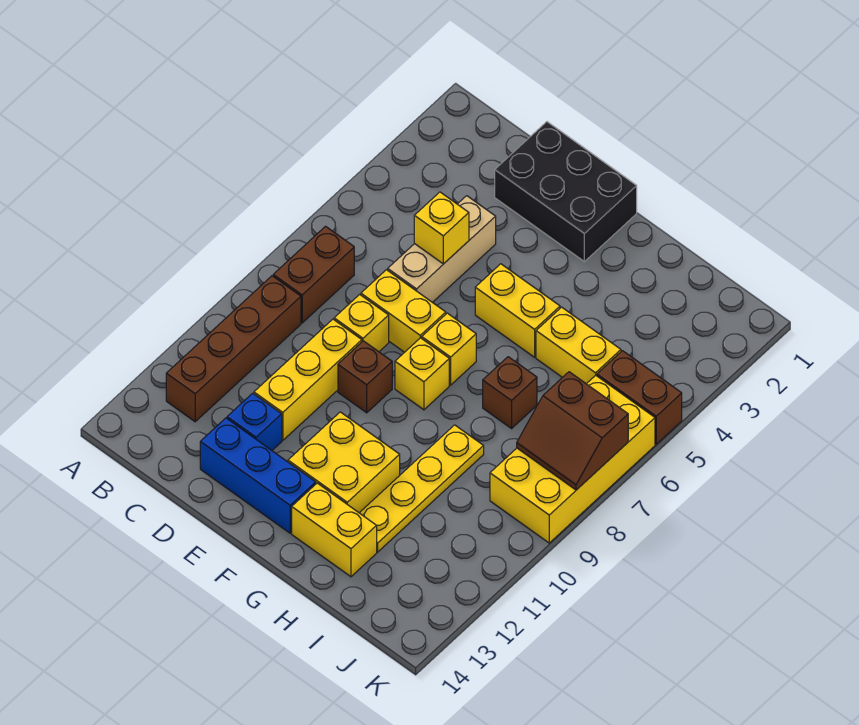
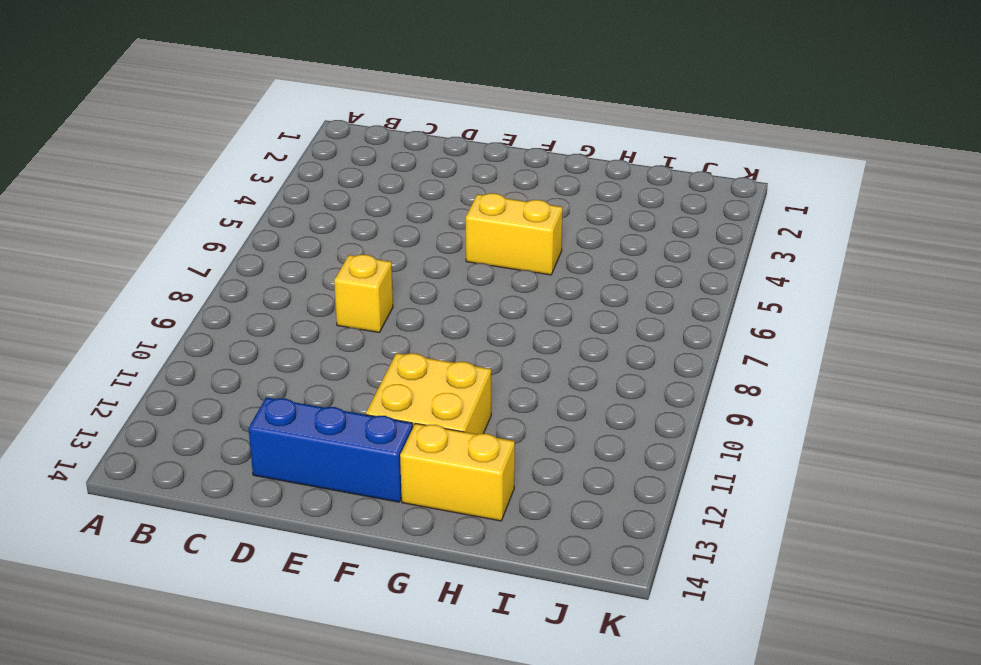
none -> brown 1x2 brick [273,226,354,323]
none -> brown 1x4 brick [166,276,301,422]
none -> black 2x3 brick [495,122,637,262]

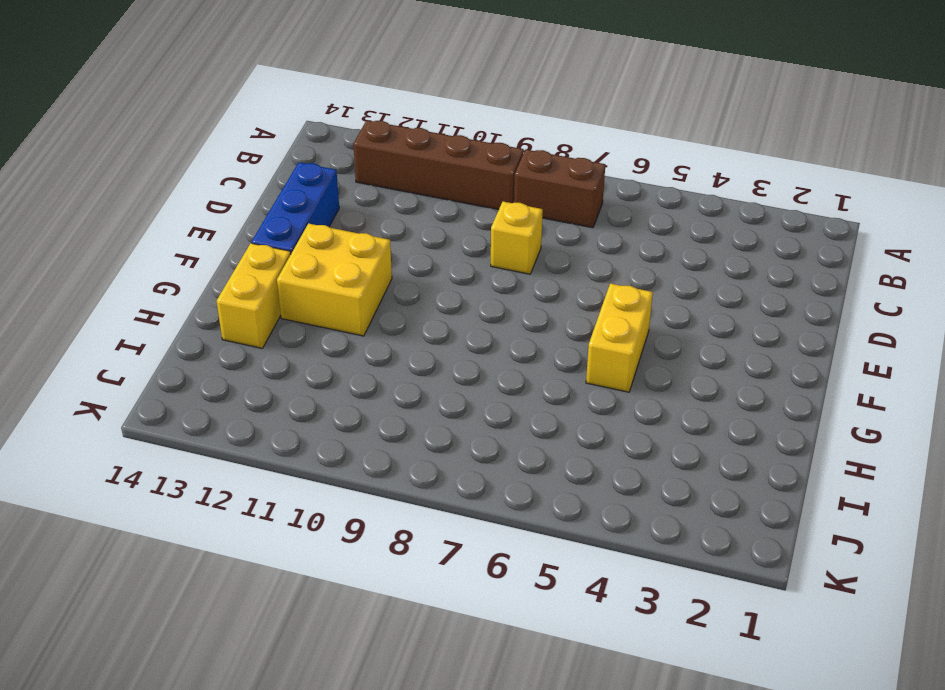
none -> black 2x3 brick [495,122,637,262]
none -> tan 1x3 brick [388,196,496,303]
none -> yellow 1x2 brick [361,270,446,352]

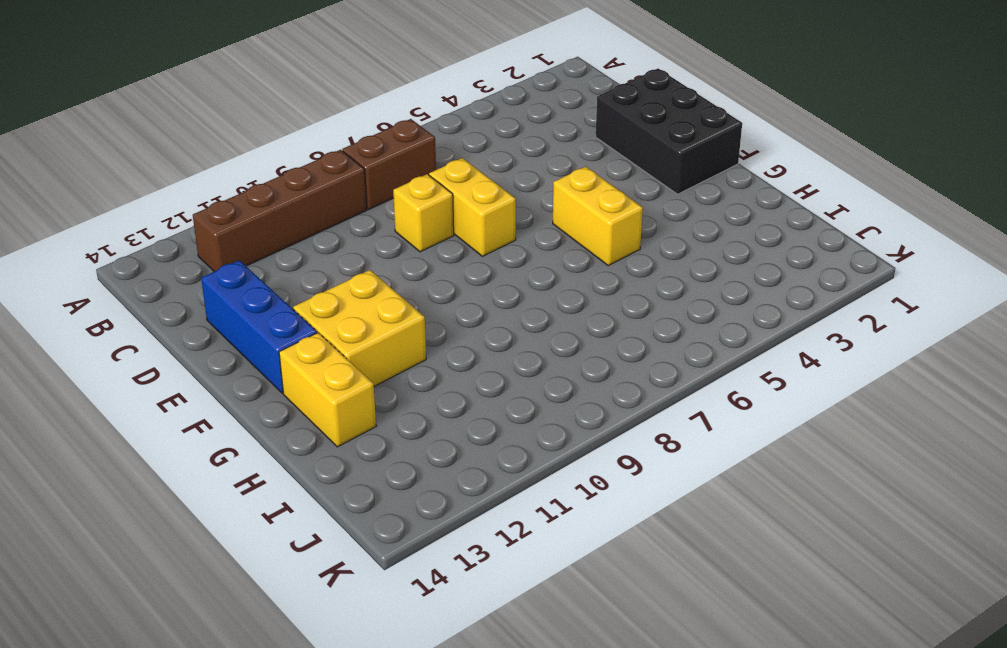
none -> tan 1x3 brick [388,196,496,303]
none -> yellow 1x3 brick [254,319,362,440]
none -> blue 1x1 brick [227,393,282,450]

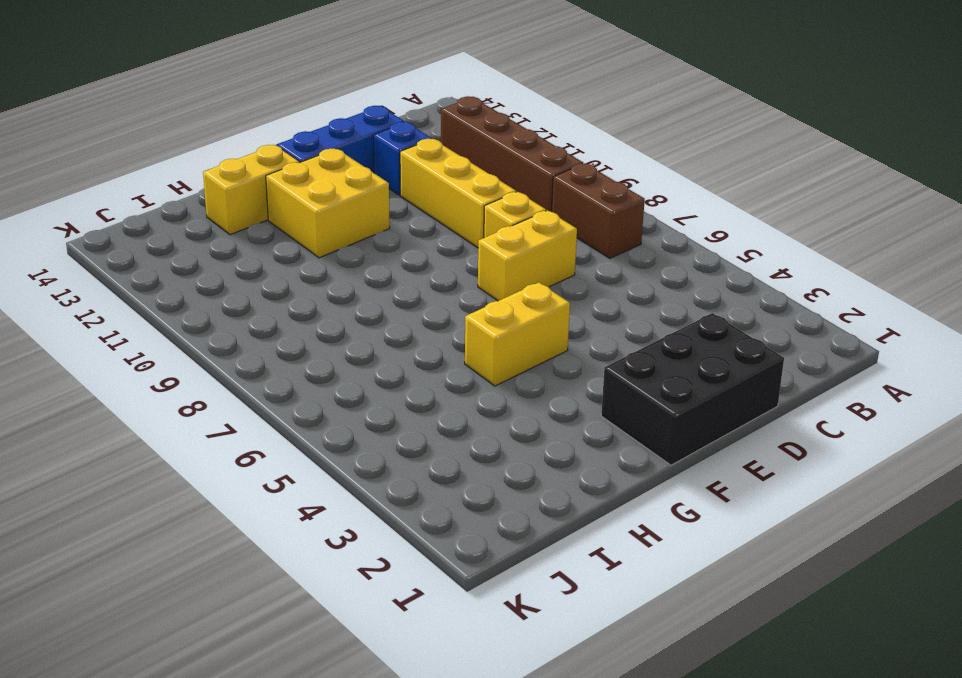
none -> tan 1x3 brick [388,196,496,303]
none -> brown 1x1 brick [338,341,392,413]
none -> yellow 1x1 brick [422,313,476,385]

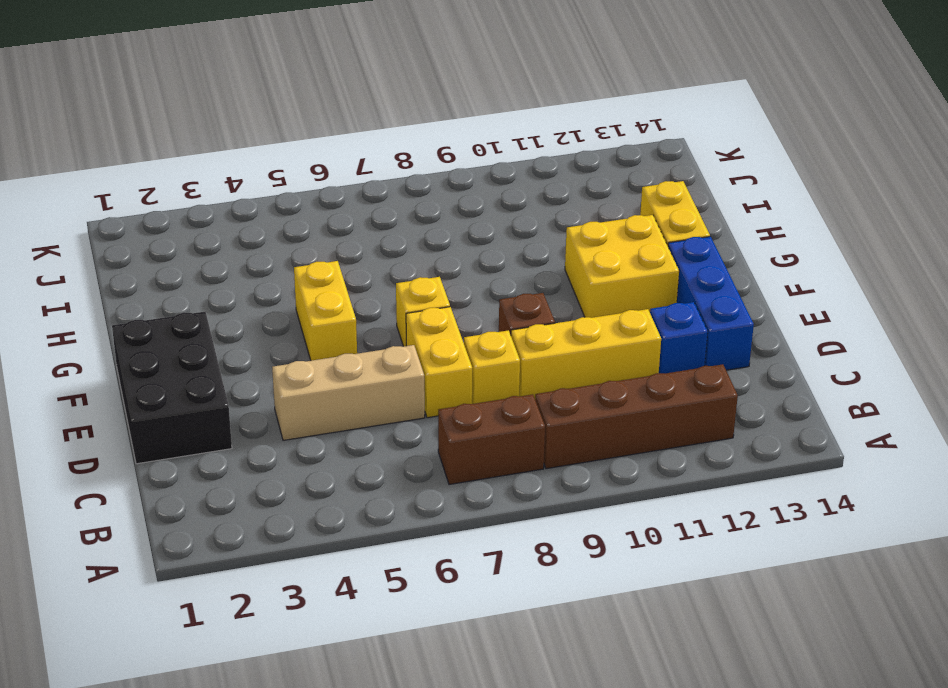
none -> yellow 1x1 brick [395,338,449,410]
none -> yellow 1x2 brick [536,307,621,384]
none -> brown 1x1 brick [483,357,537,428]

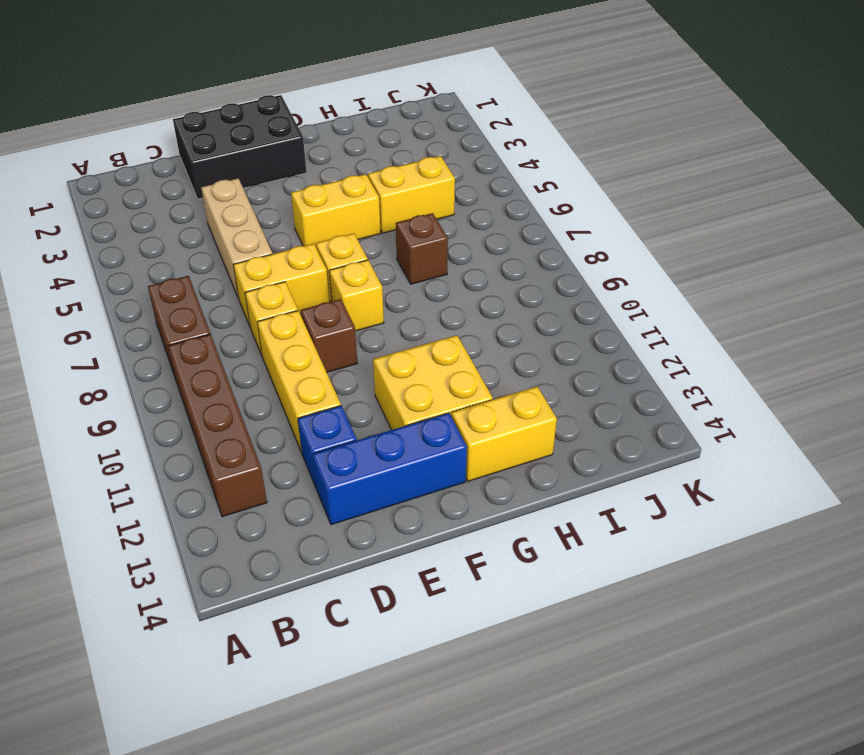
none -> yellow 1x4 plate [360,425,484,552]
none -> brown 1x2 brick [597,351,682,444]
none -> yellow 2x4 brick [490,375,655,543]

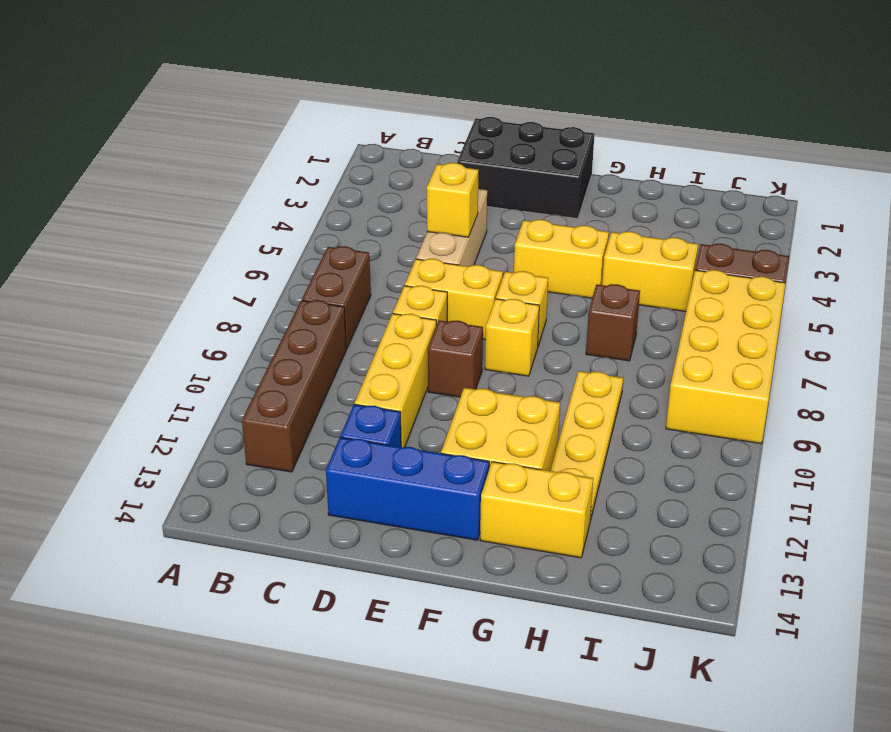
none -> brown 2x2 slope [517,372,628,490]

